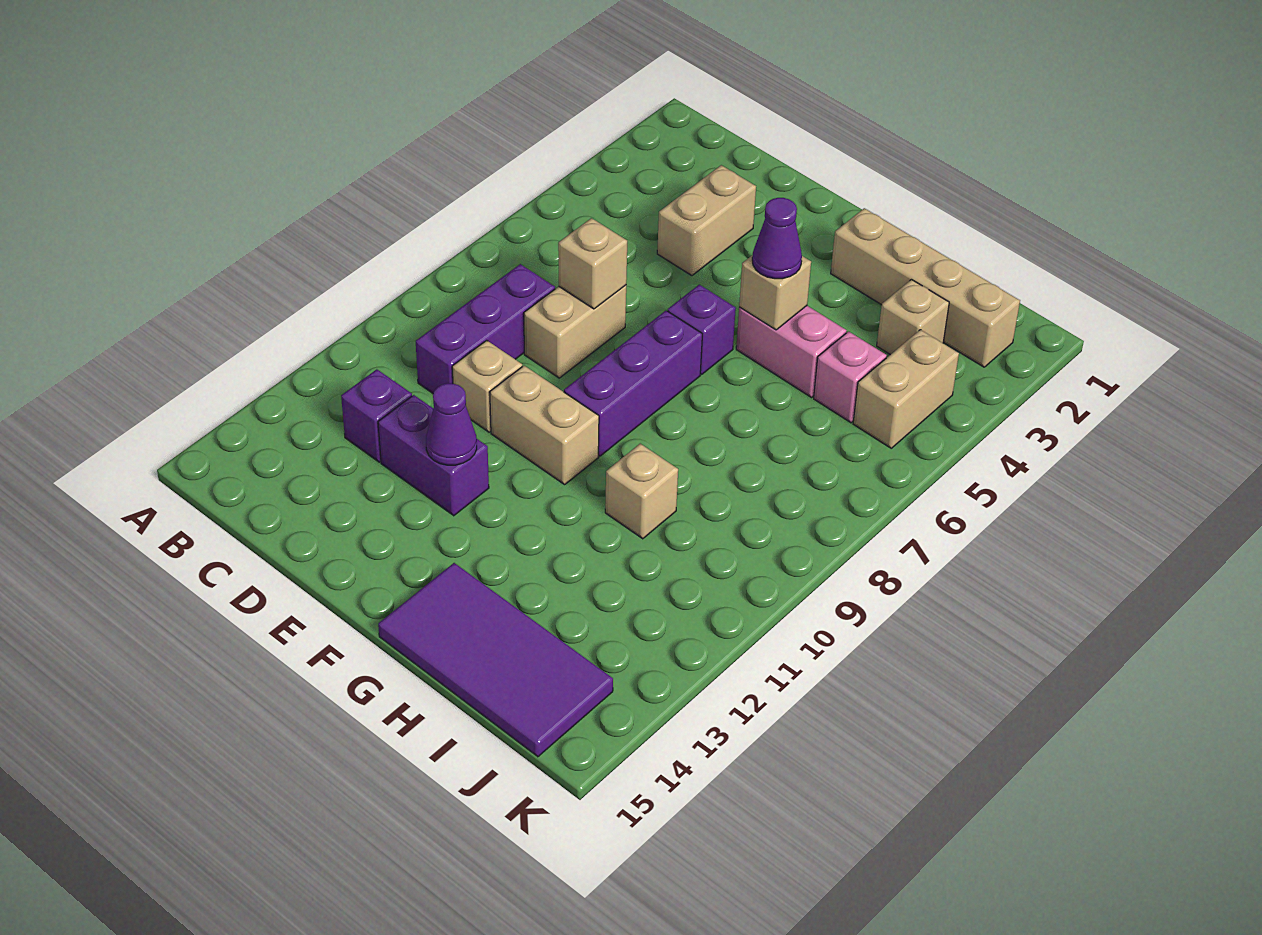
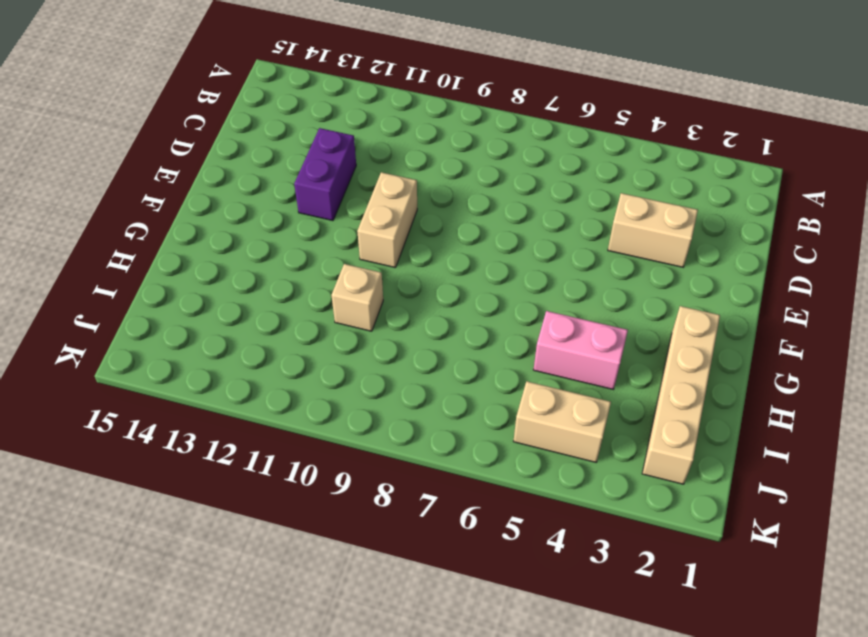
pink 1x2 brick [534,311,628,390] -> pink 1x2 brick turned to [736,306,847,397]
none -> purple 1x3 brick [416,264,555,393]
none -> purple 1x1 brick [341,369,412,462]
none -> tan 1x2 brick [524,285,626,378]

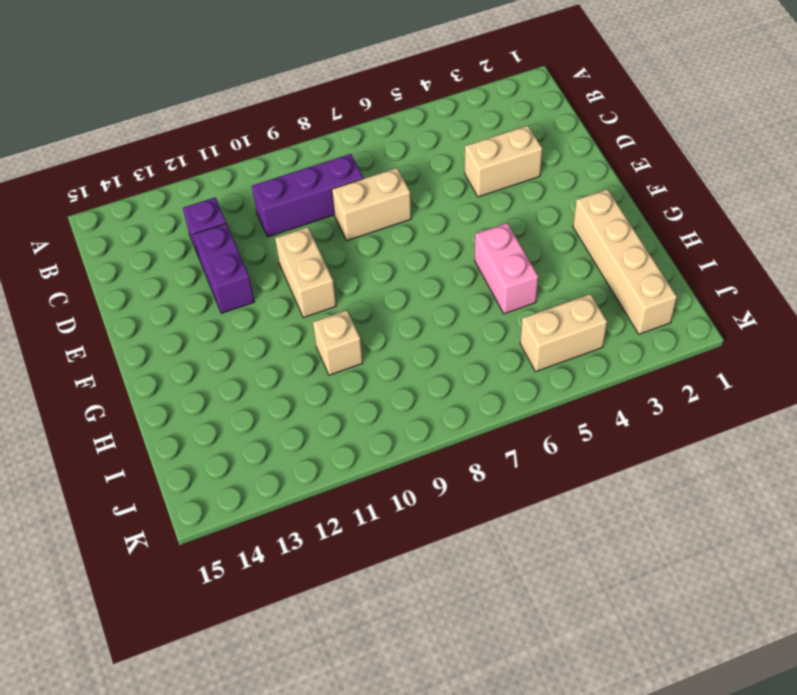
none -> tan 1x1 brick [452,340,522,432]
none -> purple 1x1 brick [668,285,736,374]
none -> purple 1x3 brick [564,311,702,456]

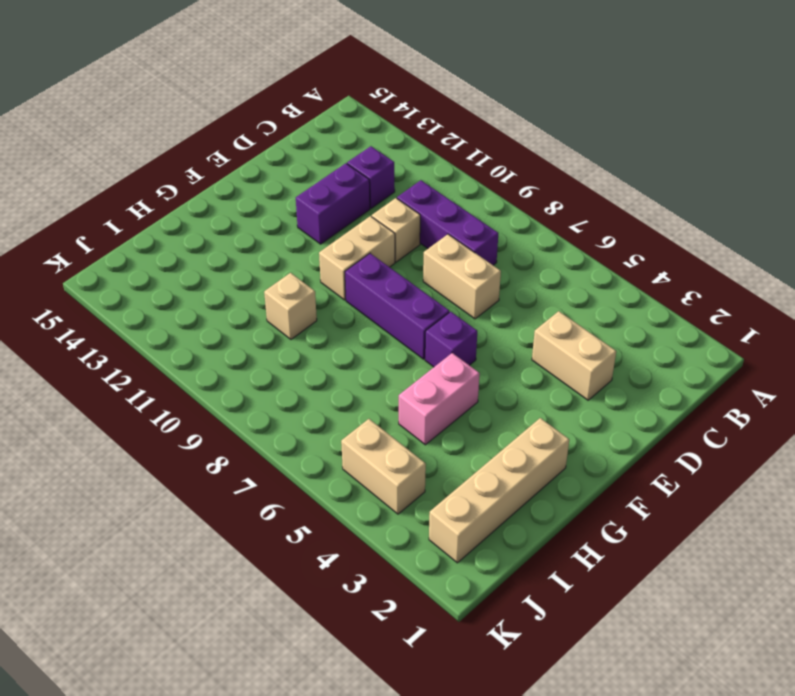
none -> purple 2x4 tile [378,563,613,757]
none -> tan 1x1 brick [877,280,949,355]
none -> pink 1x1 brick [814,331,887,423]

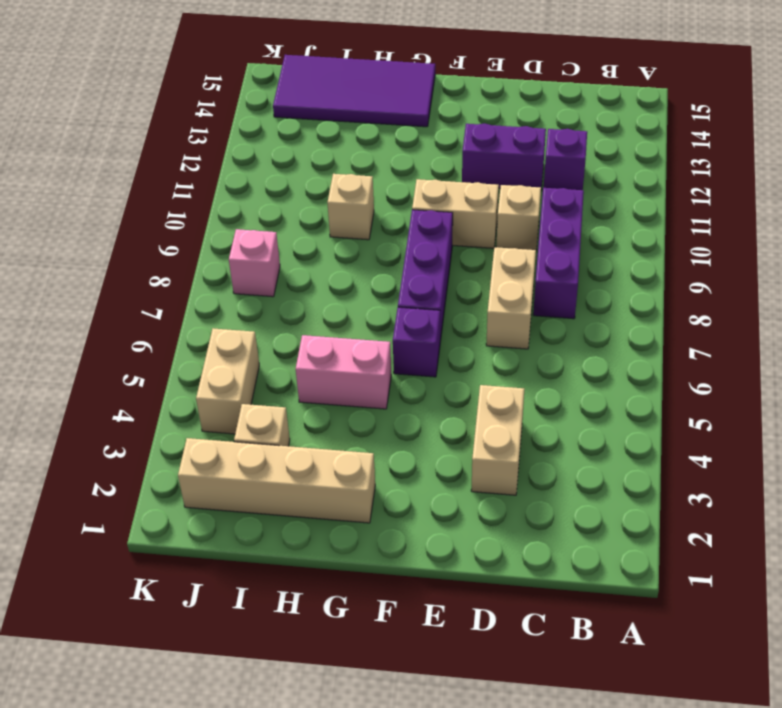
pink 1x1 brick [229,229,280,297] -> pink 1x1 brick moved to [814,331,887,423]
none -> tan 1x1 brick [558,218,627,309]
none -> purple 1x1 cone [426,383,477,465]
none -> tan 1x1 brick [739,255,811,330]

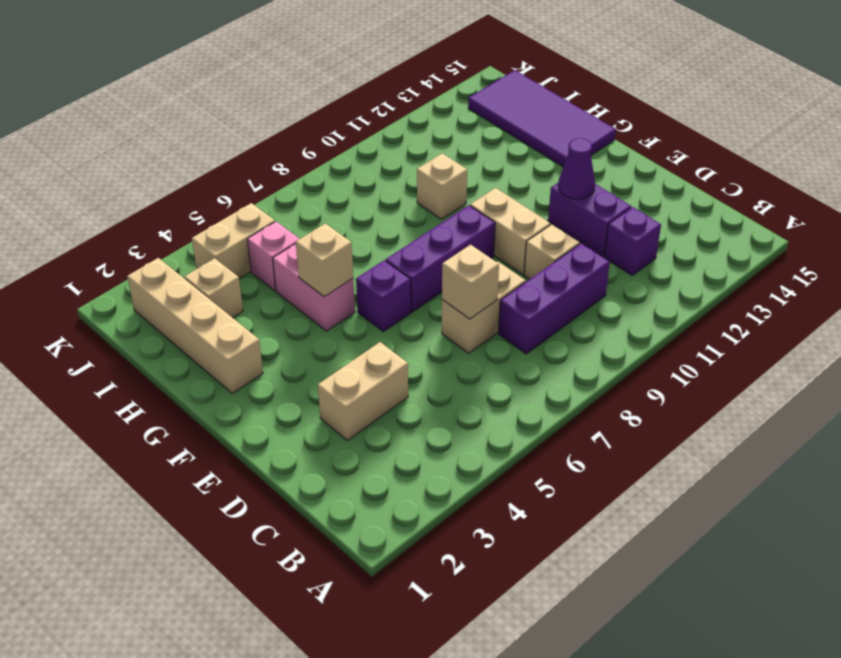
none -> purple 1x1 cone [752,198,802,279]

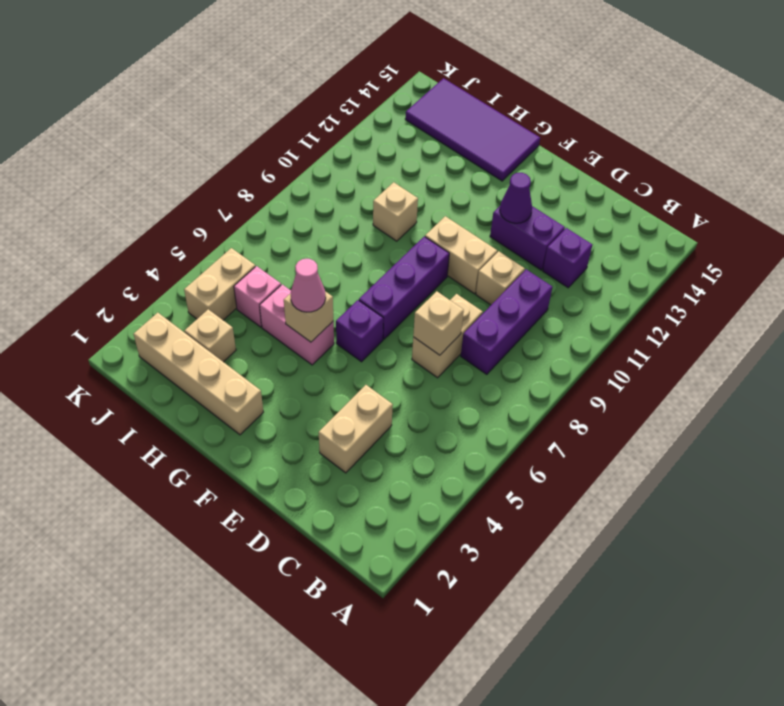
pink 1x1 cone [291,259,326,312] -> purple 1x1 cone [752,198,802,279]

